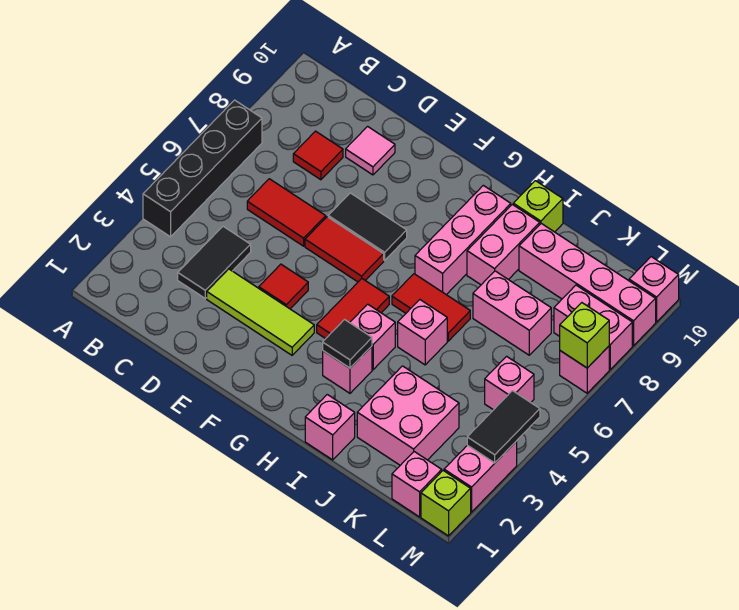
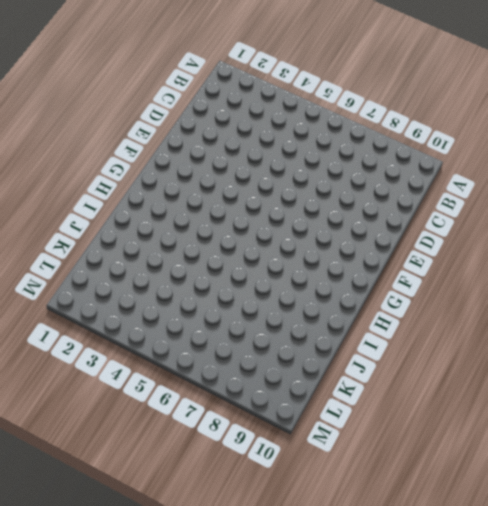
none -> black 1x4 brick [143,100,262,237]
none -> black 1x2 tile [178,226,251,298]
none -> red 1x2 tile [247,179,326,246]
none -> red 1x1 tile [293,131,343,180]

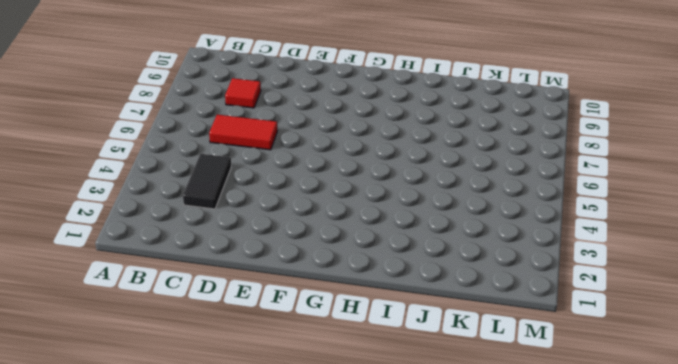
none -> black 1x4 brick [143,100,262,237]
none -> lime 1x3 tile [207,269,314,355]
none -> pink 1x1 tile [346,127,395,175]
none -> red 1x1 tile [259,264,308,309]

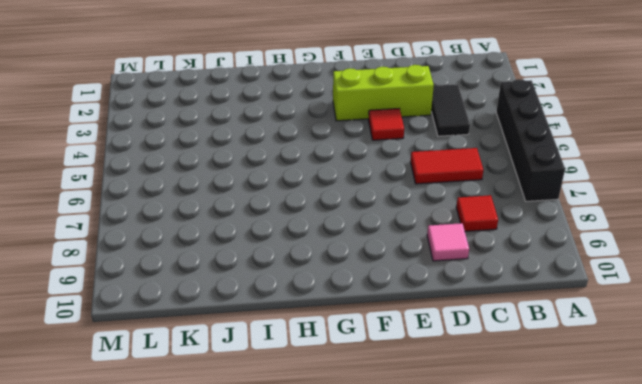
lime 1x3 brick [333,65,434,121] -> lime 1x3 tile [207,269,314,355]
none -> red 1x2 tile [305,217,384,282]
none -> black 1x2 tile [328,193,407,260]
none -> red 1x2 tile [317,279,389,339]
none -> pink 1x1 brick [323,346,372,393]

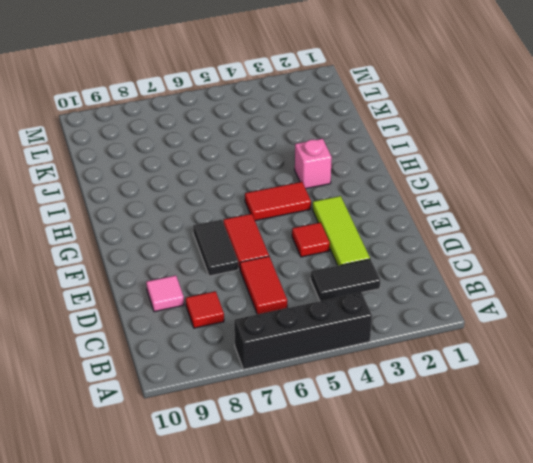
none -> pink 1x1 brick [350,304,395,370]
none -> red 1x2 tile [392,274,470,341]
none -> pink 1x3 brick [415,185,511,295]
none -> pink 1x1 brick [305,395,355,460]

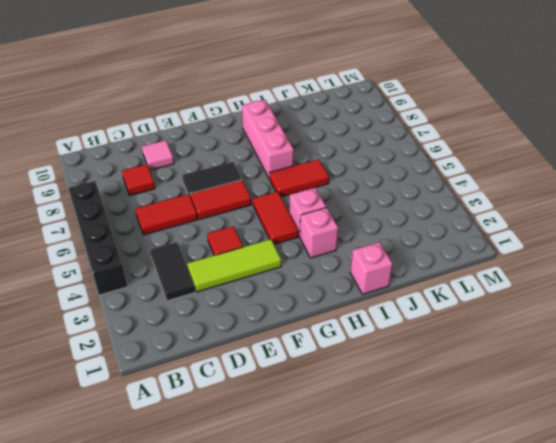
none -> pink 1x1 brick [398,300,447,365]
none -> pink 1x2 brick [467,204,540,285]
none -> lime 1x1 brick [513,181,563,232]
none -> pink 2x2 brick [357,366,459,465]

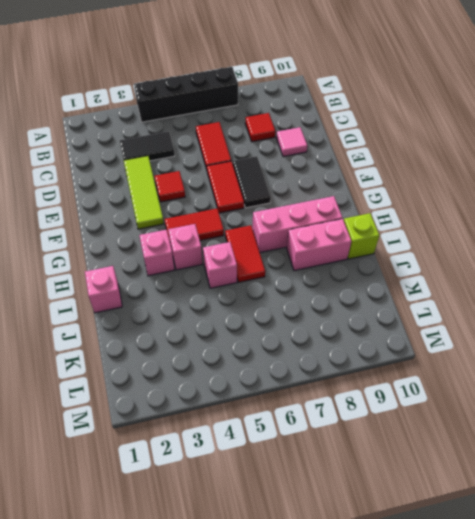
none -> pink 2x2 brick [357,366,459,465]
none -> pink 1x2 brick [473,271,551,355]
none -> pink 1x4 brick [519,223,656,346]
none -> pink 1x1 brick [392,452,442,517]

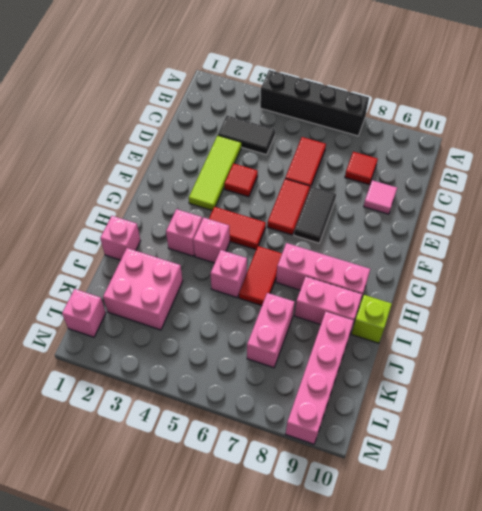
none -> pink 1x1 brick [485,356,534,410]
none -> pink 1x2 brick [554,285,632,369]
none -> lime 1x1 brick [421,471,471,536]
none -> pink 1x2 brick [444,441,517,512]

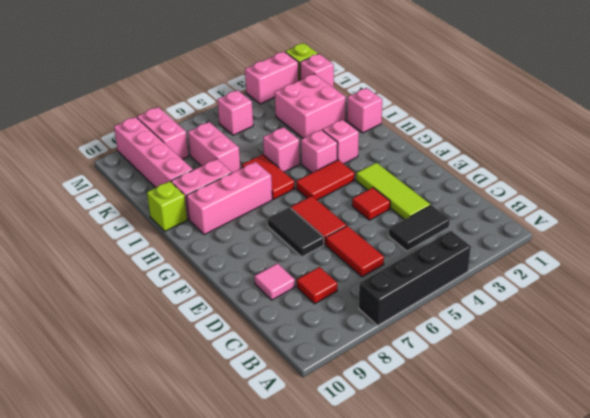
none -> pink 1x1 brick [560,346,609,393]
none -> pink 1x1 brick [629,257,679,322]
none -> black 1x1 tile [323,320,372,368]
none -> black 1x2 tile [467,391,540,463]

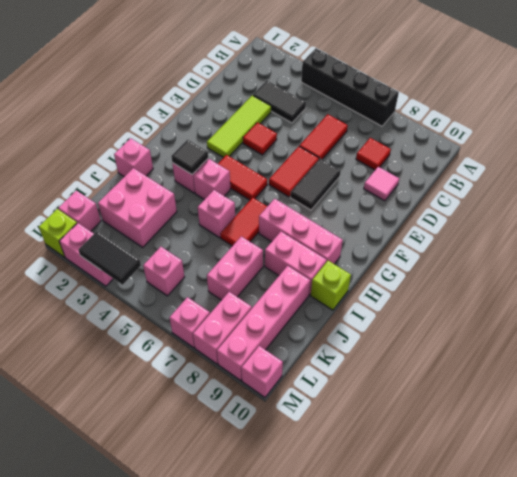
none -> lime 1x1 brick [560,303,609,368]

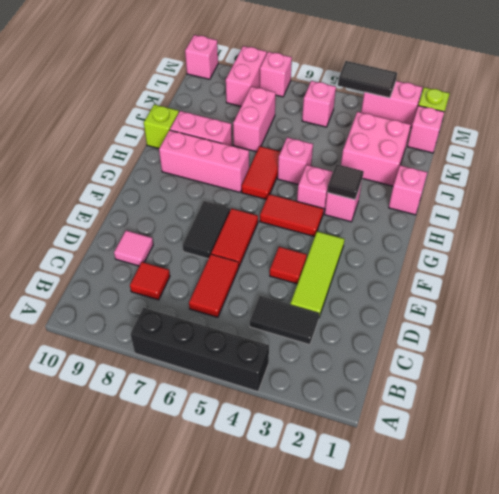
none -> pink 1x4 brick [519,223,656,346]
none -> lime 1x1 brick [560,303,609,368]

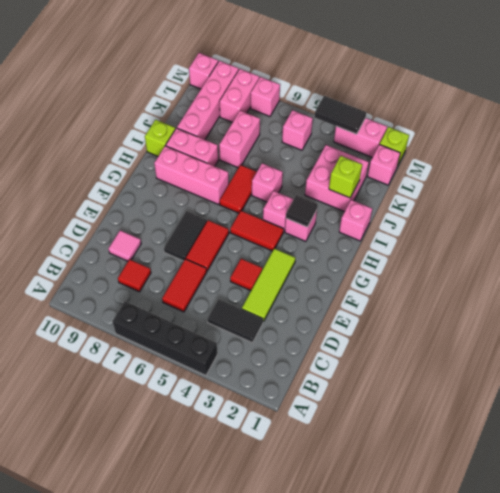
lime 1x1 brick [329,156,362,198] -> lime 1x1 brick moved to [560,303,609,368]

